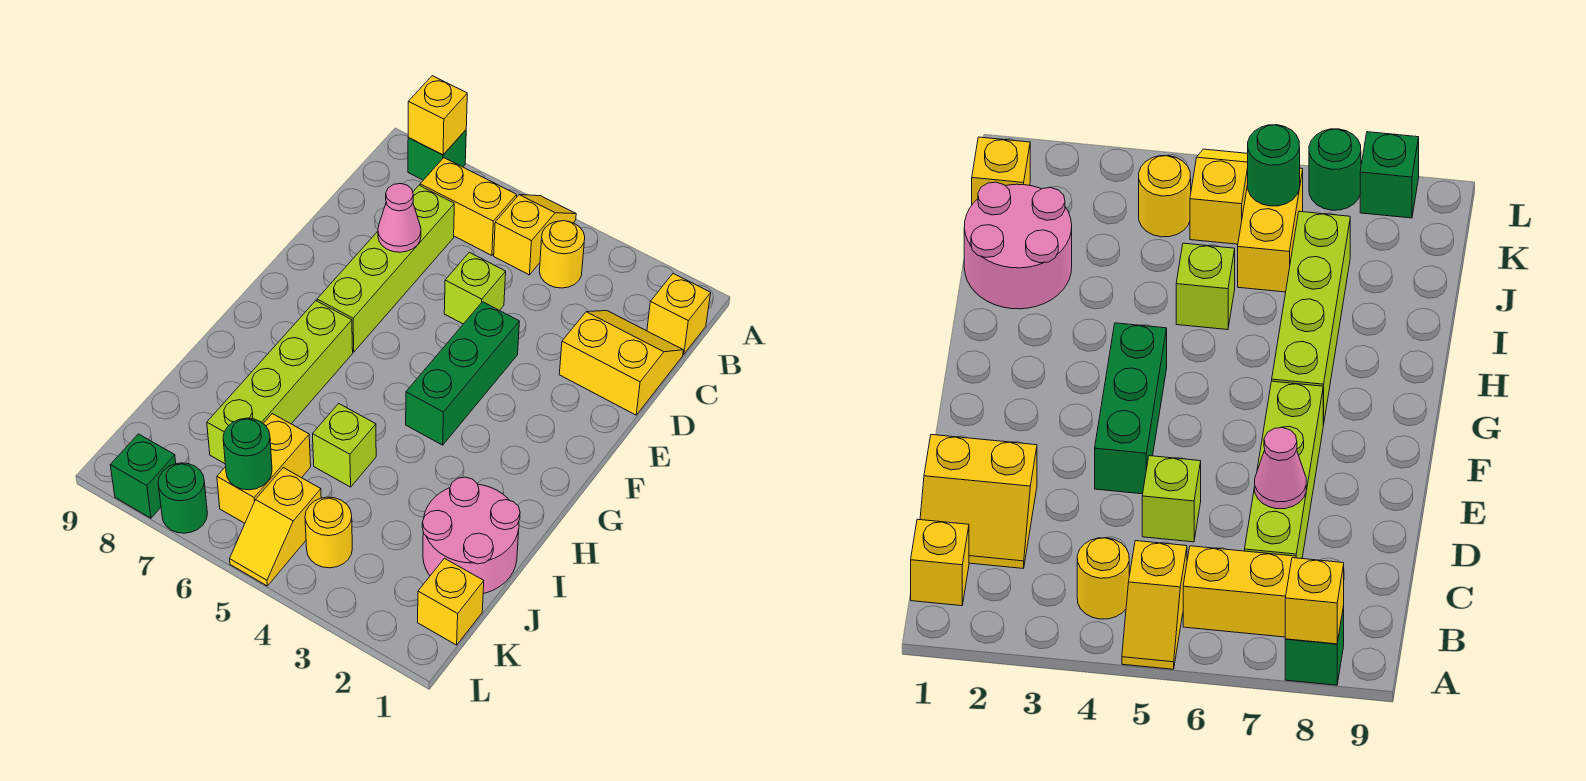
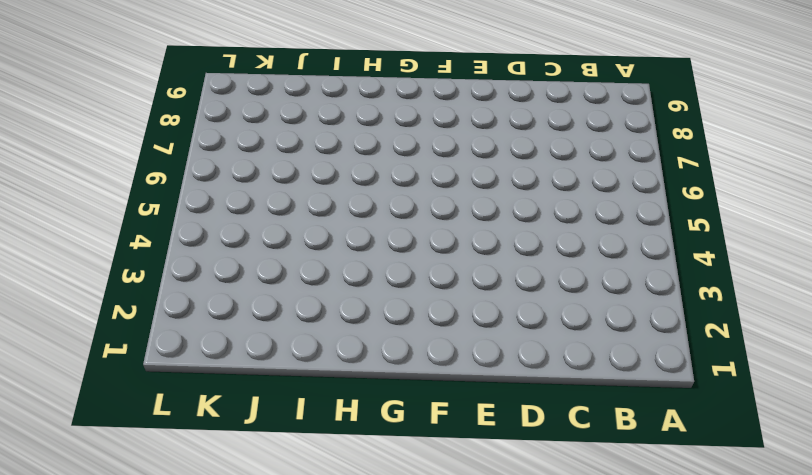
none -> yellow 1x2 slope [494,195,576,275]
none -> green 1x1 brick [408,130,466,180]
none -> yellow 1x1 brick [647,273,711,354]

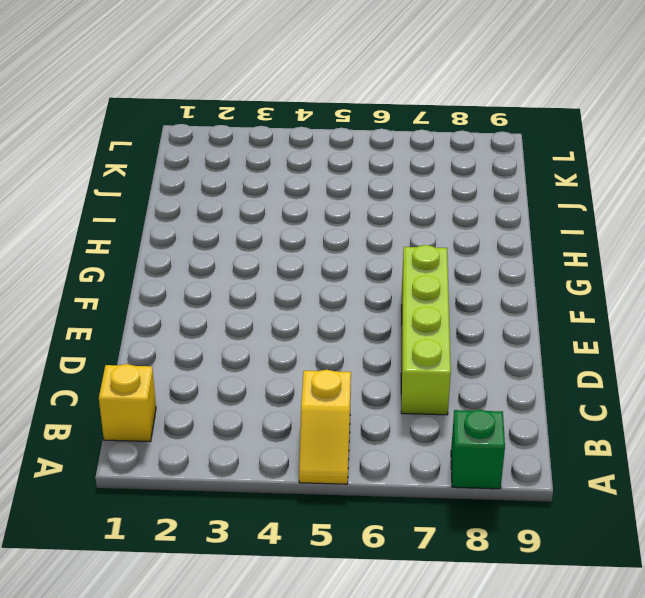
none -> yellow 1x1 round brick [539,221,585,288]
none -> yellow 1x2 brick [420,158,517,255]
none -> yellow 2x2 slope [559,311,683,415]

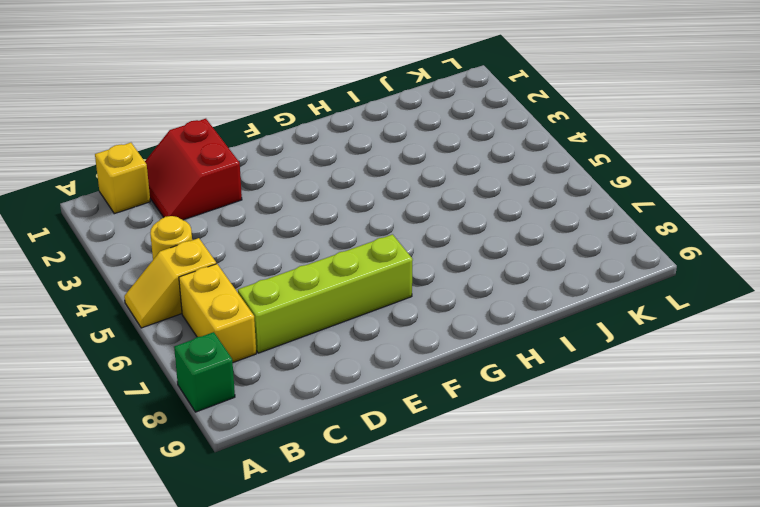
red 2x2 slope [145,119,242,220] -> yellow 2x2 slope [559,311,683,415]
none -> lime 1x1 brick [444,252,506,324]
none -> green 1x3 brick [406,302,519,445]
none -> lime 1x4 brick [207,301,353,464]

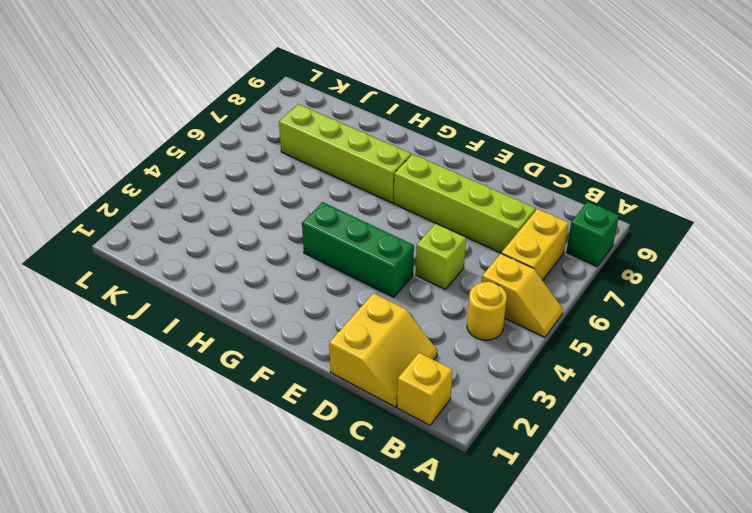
none -> pink 2x2 round brick [422,477,520,593]
none -> lime 1x1 brick [313,404,376,487]
none -> yellow 1x2 brick [217,414,311,523]

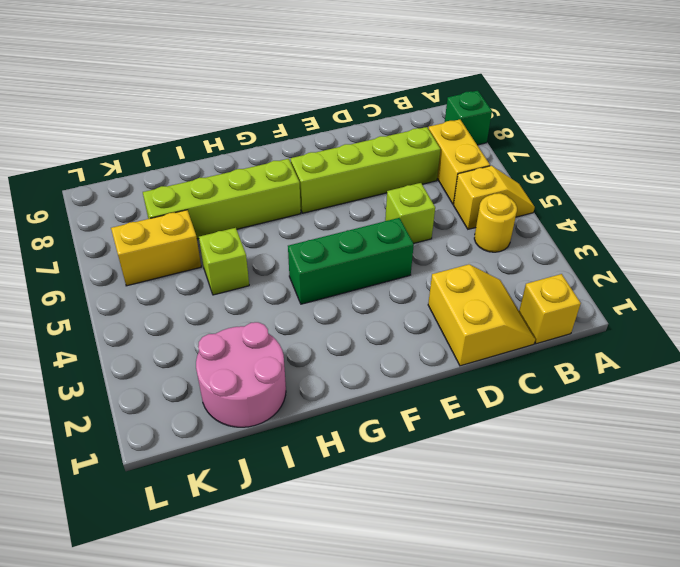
none -> yellow 1x1 brick [418,558,484,645]
none -> yellow 1x1 round brick [305,497,352,568]
none -> yellow 1x2 slope [230,468,321,586]

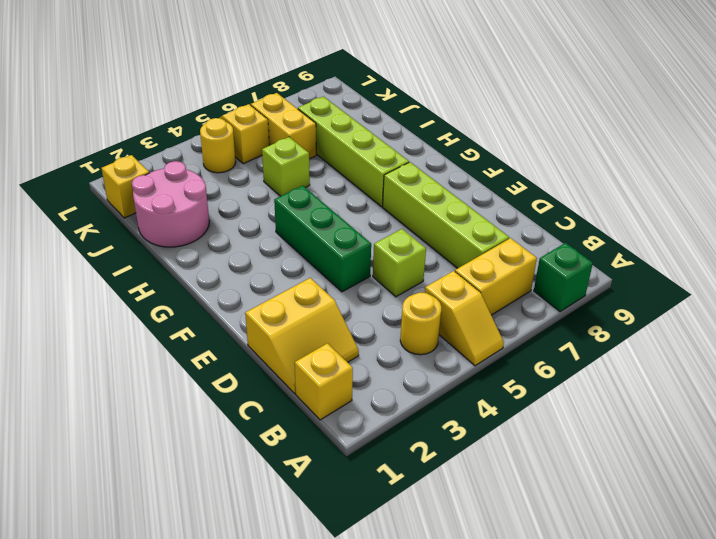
none -> green 1x1 round brick [158,463,207,533]
none -> green 1x1 brick [110,434,176,518]
none -> yellow 1x1 brick [408,76,467,155]

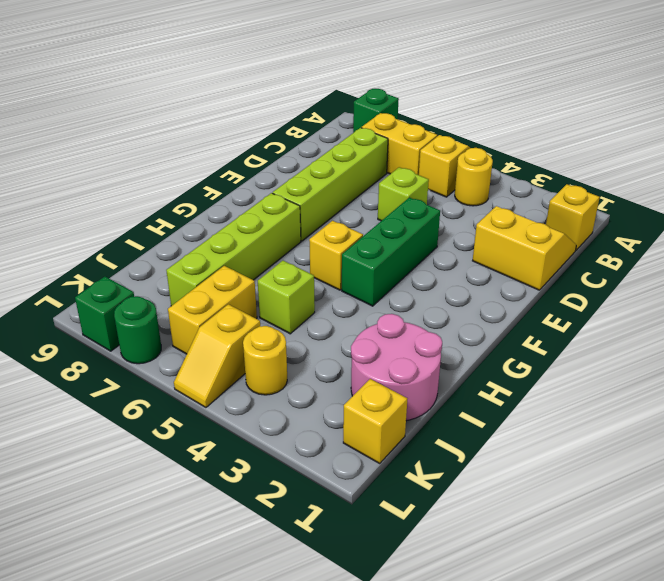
yellow 1x1 brick [309,221,363,290] -> yellow 1x1 brick moved to [408,76,467,155]
none -> pink 1x1 cone [378,184,421,252]
none -> green 1x1 round brick [223,418,272,490]

